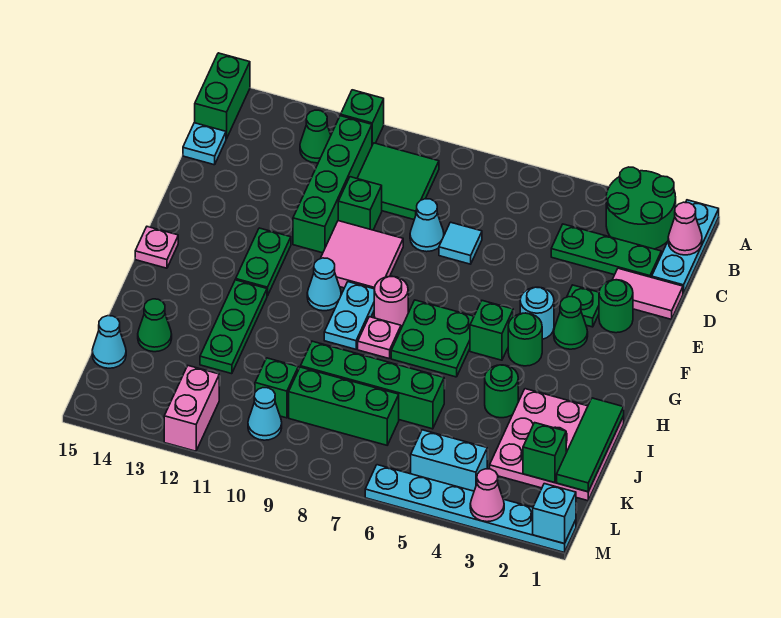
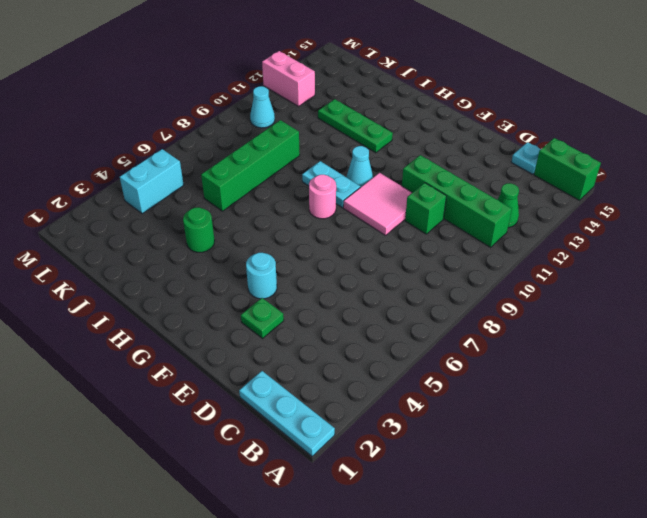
none -> green 2x2 round brick [606,167,676,249]
none -> green 1x1 brick [341,90,384,145]
none -> green 2x2 tile [357,143,439,219]
none -> green 1x3 plate [551,224,661,277]

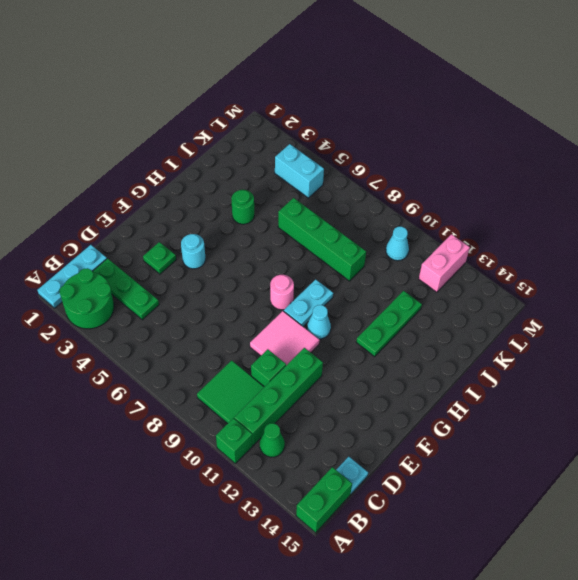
none -> pink 1x2 tile [612,268,683,319]
none -> cyan 1x1 tile [439,222,482,264]
none -> cyan 1x1 cone [410,199,444,252]
none -> green 1x1 round brick [599,280,633,333]

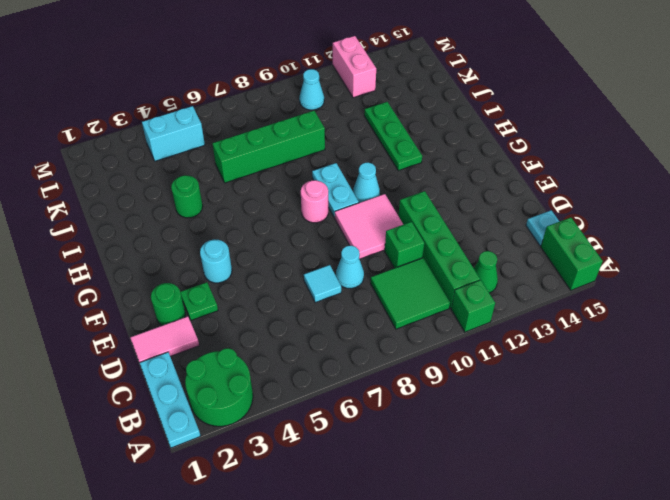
none -> green 1x3 plate [551,224,661,277]
none -> green 1x1 cone [554,297,588,349]
none -> green 1x2 plate [236,228,291,296]
none -> green 1x1 round brick [508,313,542,366]

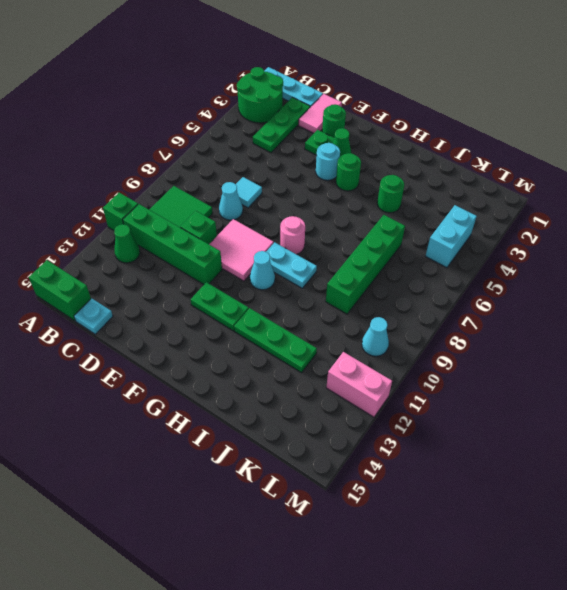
none -> green 1x1 brick [470,301,513,360]
none -> green 2x2 plate [391,300,474,377]
none -> pink 1x1 plate [135,227,178,268]
none -> pink 1x1 plate [358,317,401,359]

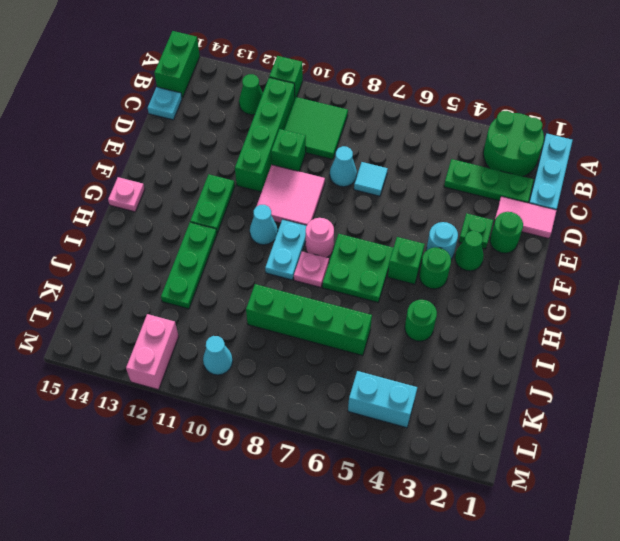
none -> pink 3x3 plate [490,389,624,501]
none -> green 1x1 cone [138,299,172,352]
none -> green 1x3 brick [289,367,399,445]
none -> green 1x1 brick [255,358,298,418]

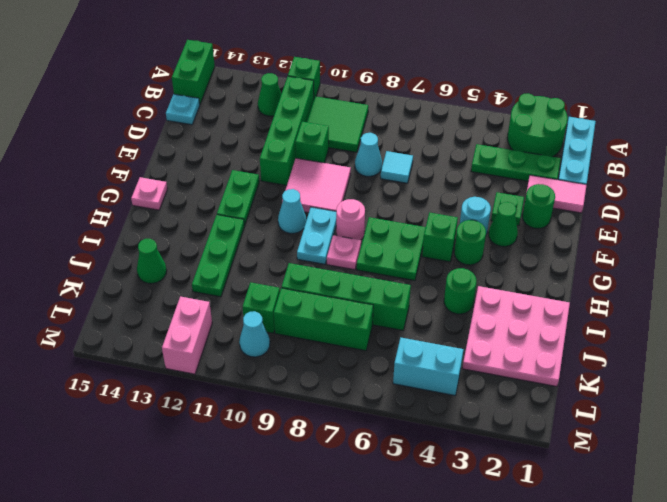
none -> cyan 1x1 cone [92,316,126,368]
none -> cyan 1x6 plate [365,465,576,552]
none -> pink 1x1 cone [668,202,702,255]
none -> green 1x3 tile [557,398,624,492]

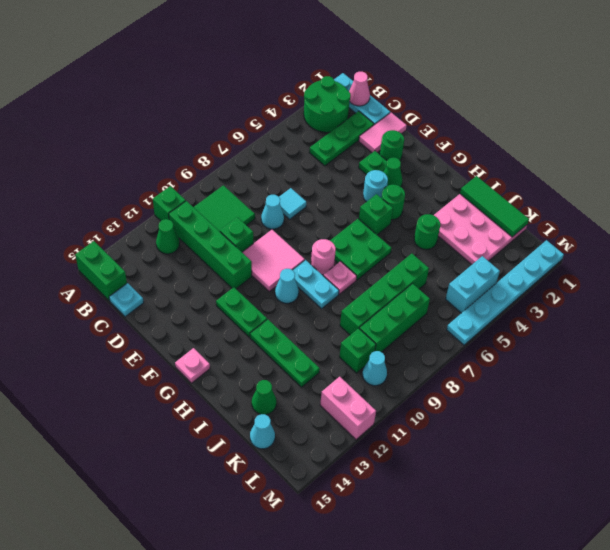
none -> green 1x1 brick [523,423,566,483]
none -> cyan 1x1 brick [533,484,576,544]
none -> pink 1x1 cone [470,469,504,522]

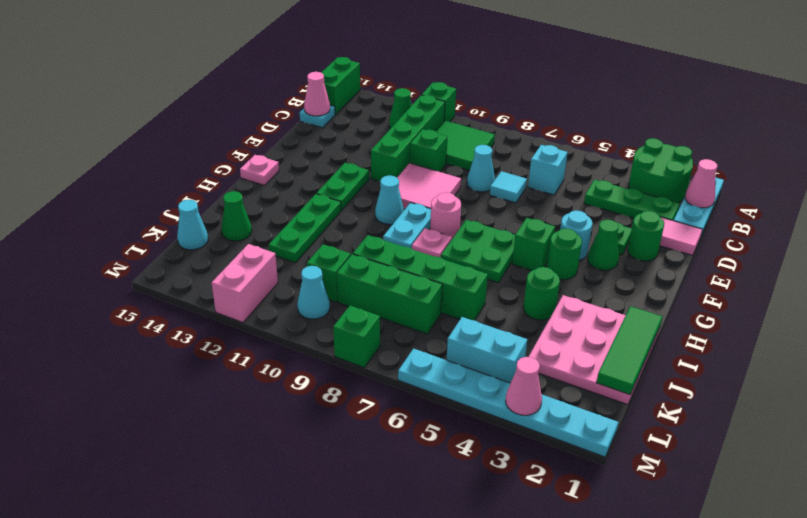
cyan 1x1 brick [528,145,568,195] -> cyan 1x1 brick moved to [533,484,576,544]
pink 1x1 cone [304,72,330,116] -> none
green 1x1 brick [333,306,380,367] -> green 1x1 brick moved to [523,423,566,483]

